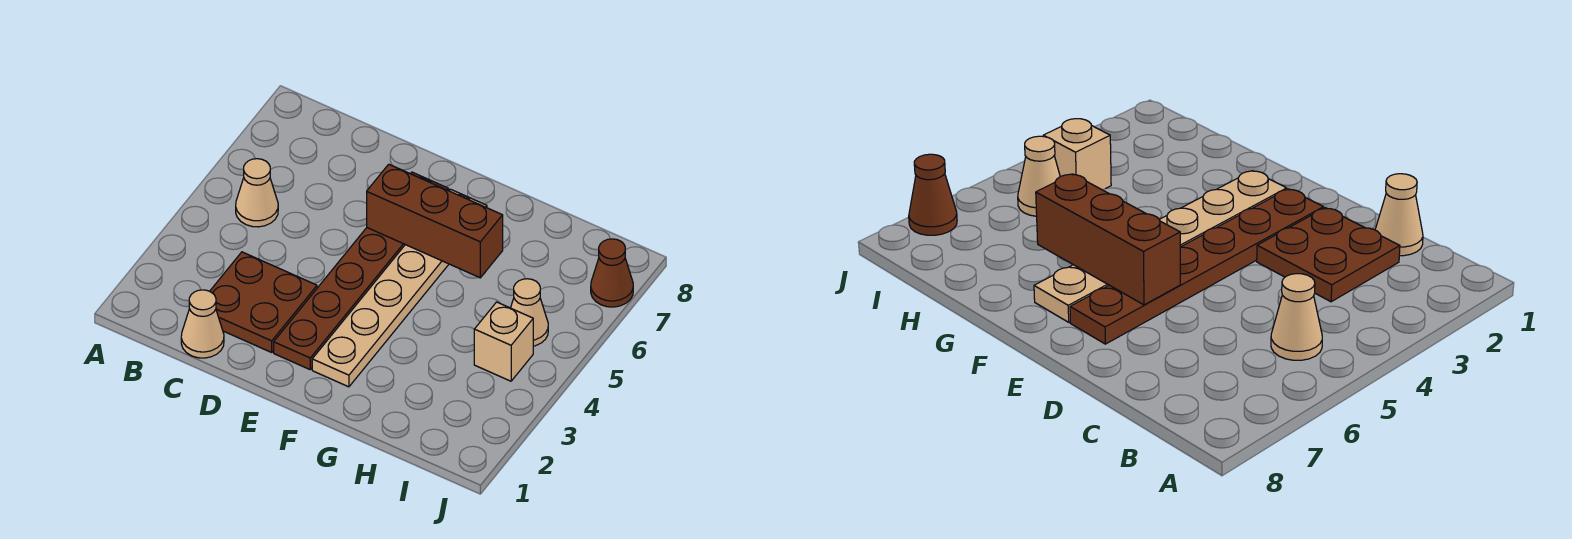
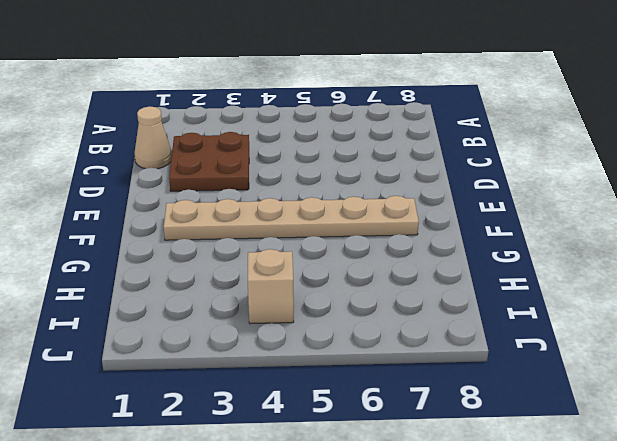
none -> tan 1x1 cone [236,159,278,227]
none -> brown 1x6 plate [274,172,449,369]

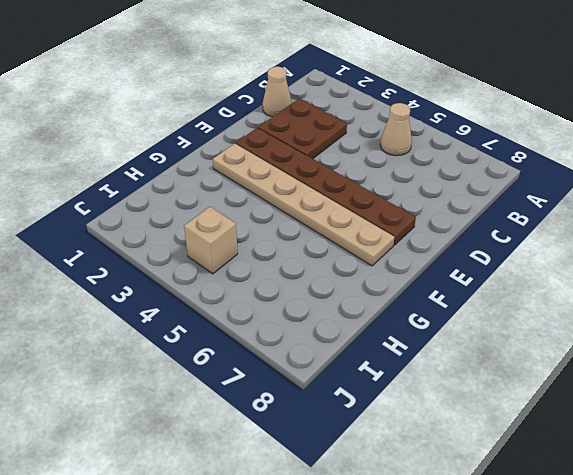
none -> tan 1x1 cone [511,279,548,346]
none -> brown 1x1 cone [591,239,633,307]

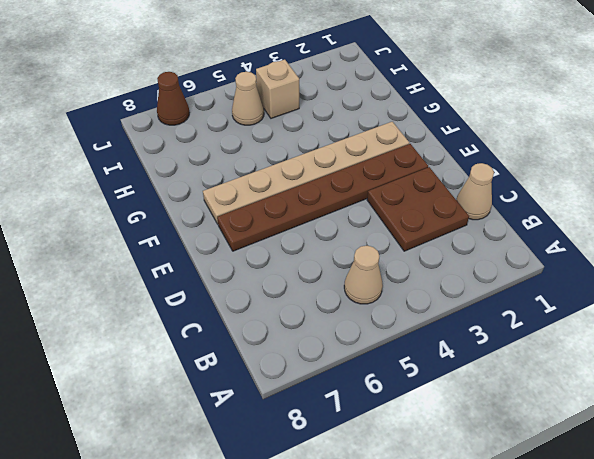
none -> brown 1x3 brick [367,164,503,278]

